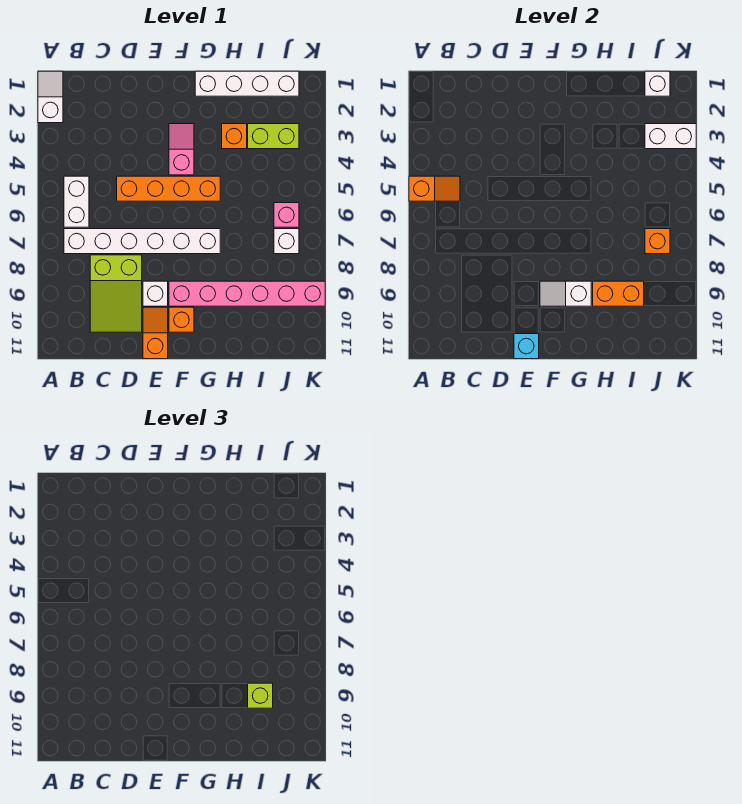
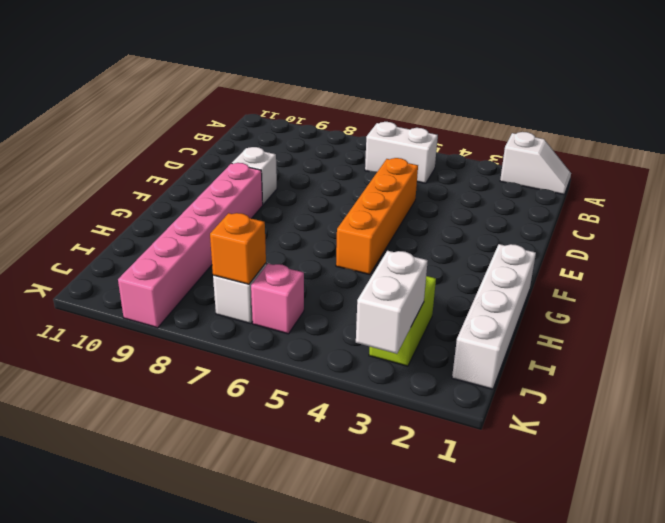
none -> white 1x6 brick [64,229,220,254]
none -> lime 2x3 slope [90,255,142,332]
none -> orange 1x2 slope [143,307,168,359]

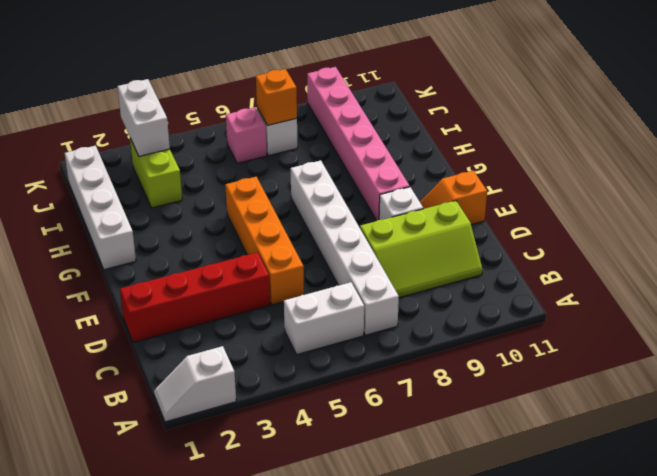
lime 2x3 slope [360,201,482,298] -> lime 2x3 slope turned to [90,255,142,332]
red 1x4 brick [120,252,270,342] -> none
none -> pink 1x2 slope [169,124,194,175]
none -> orange 1x1 brick [169,307,194,332]
none -> orange 1x1 brick [222,124,247,149]

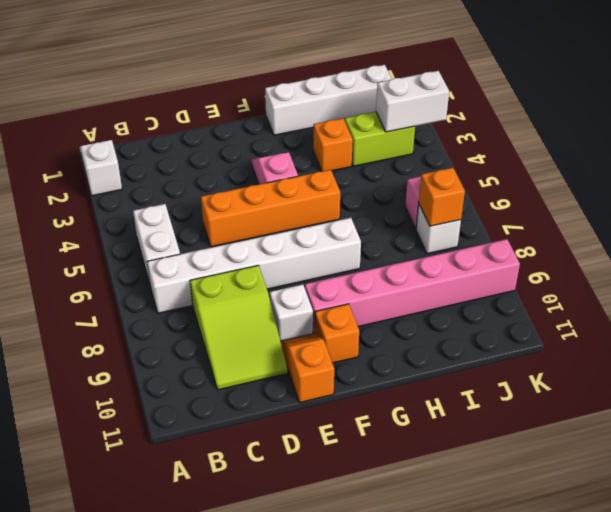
none -> orange 1x2 slope [409,176,460,201]
none -> cyan 1x1 brick [514,334,539,359]
none -> white 1x2 slope [540,281,591,306]

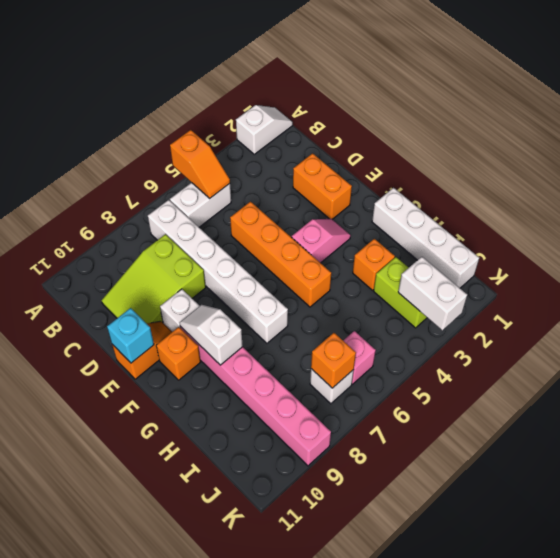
orange 1x2 brick [293,153,352,219] -> orange 1x2 brick moved to [593,281,644,306]
none -> white 1x1 brick [645,71,670,96]
none -> lime 1x1 brick [248,683,273,708]

